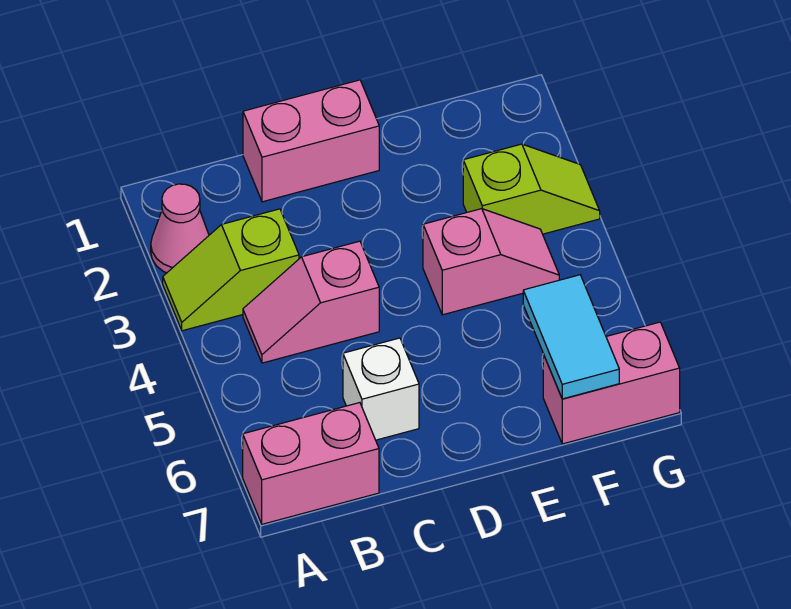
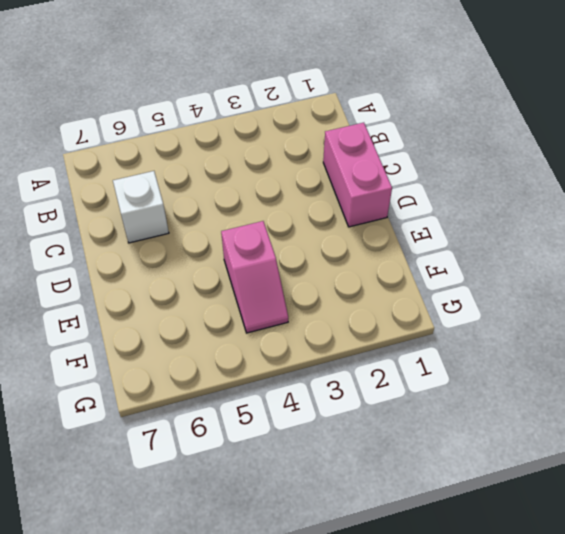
none -> pink 1x1 cone [151,184,209,273]
none -> lime 1x2 slope [163,209,299,331]

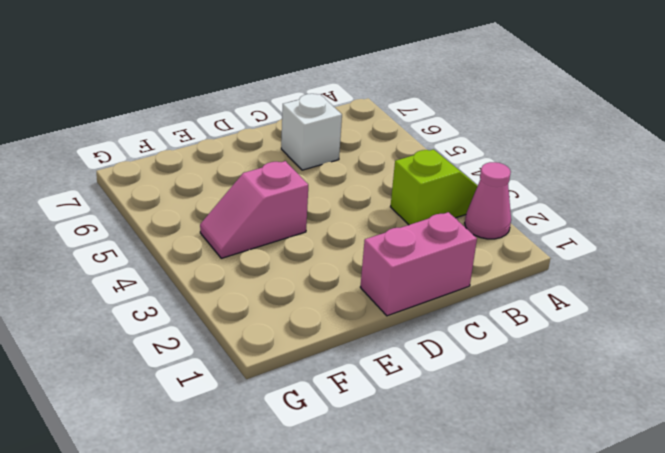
none -> pink 1x2 brick [243,403,379,524]
none -> pink 1x2 slope [243,241,379,363]

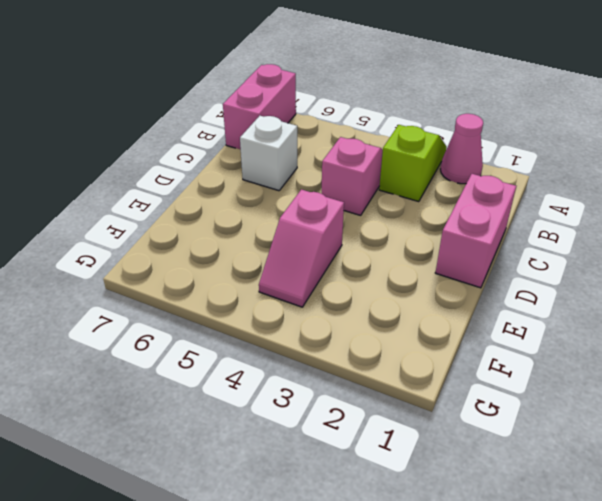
none -> lime 1x2 slope [463,144,600,234]
none -> pink 1x2 brick [543,322,680,444]

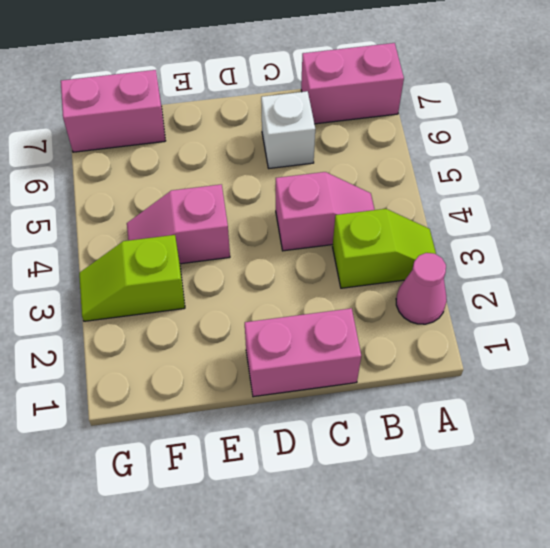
none -> cyan 1x2 tile [523,275,619,399]

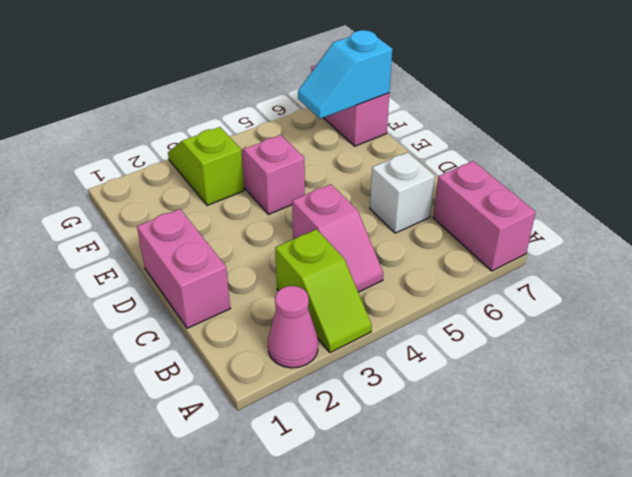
cyan 1x2 slope [298,30,392,119] -> cyan 1x2 tile [523,275,619,399]

